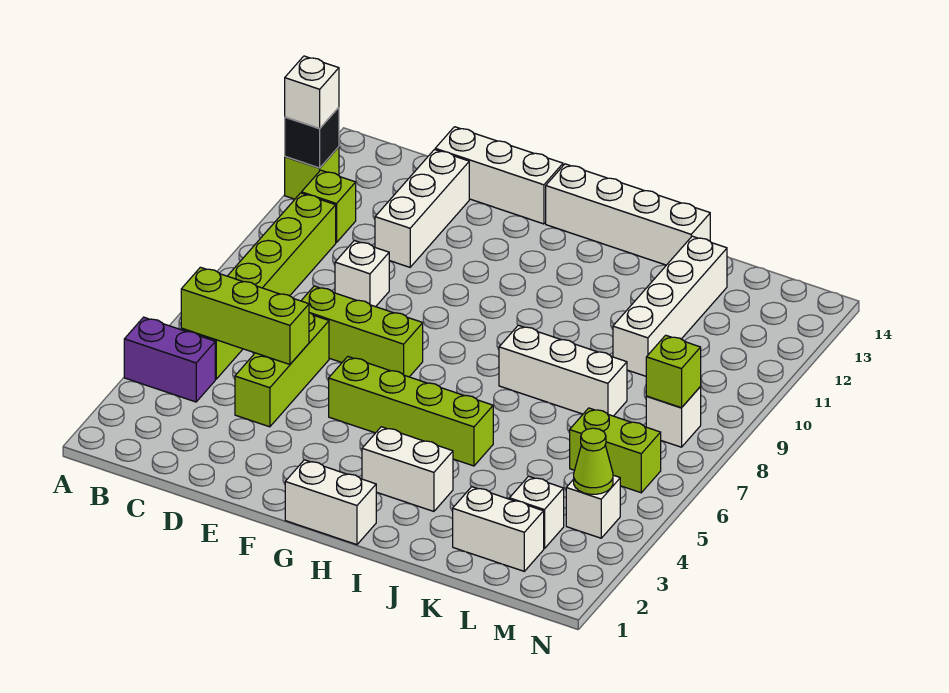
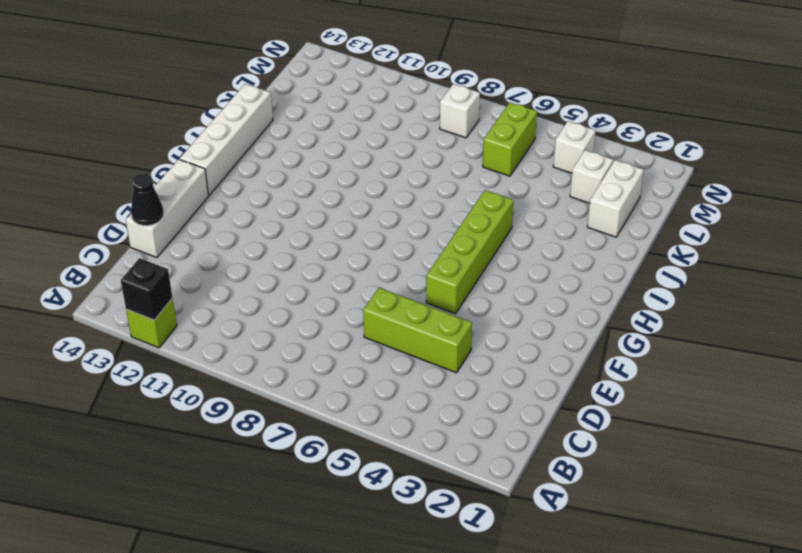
black 1x1 cone [131,173,164,226] -> none
none -> purple 1x2 brick [124,317,215,402]
none -> lime 1x6 brick [181,193,336,379]
none -> lime 1x1 brick [302,170,356,243]

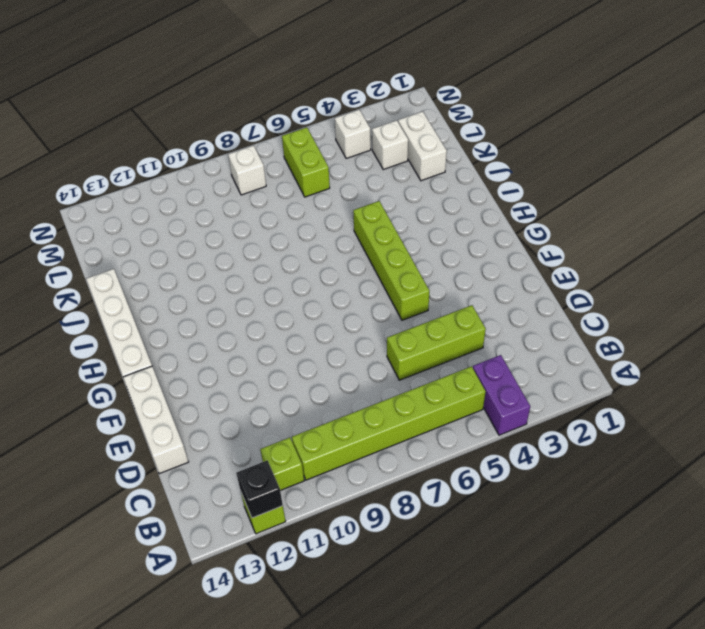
none -> lime 1x3 brick [301,286,423,377]
none -> white 1x1 brick [335,241,389,307]
none -> white 1x3 brick [375,150,469,267]

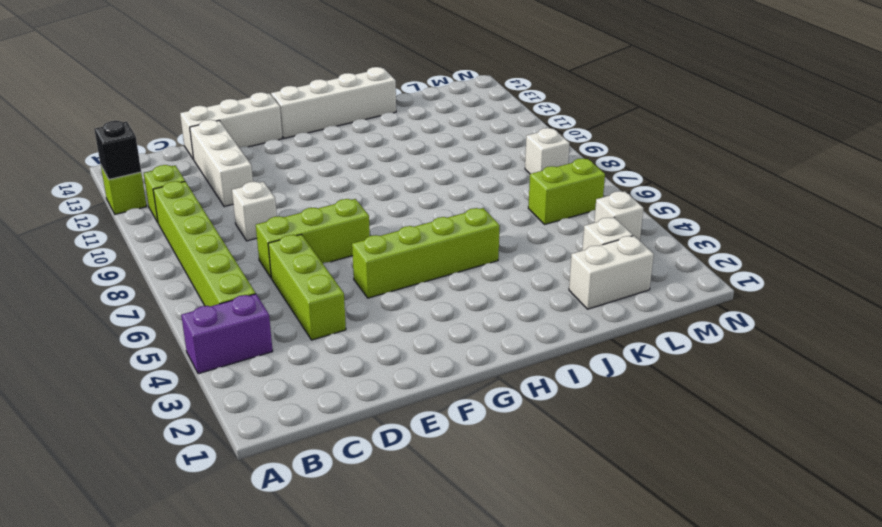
none -> white 1x2 brick [285,460,376,545]
none -> white 1x2 brick [362,427,453,511]
none -> white 1x3 brick [499,325,627,416]

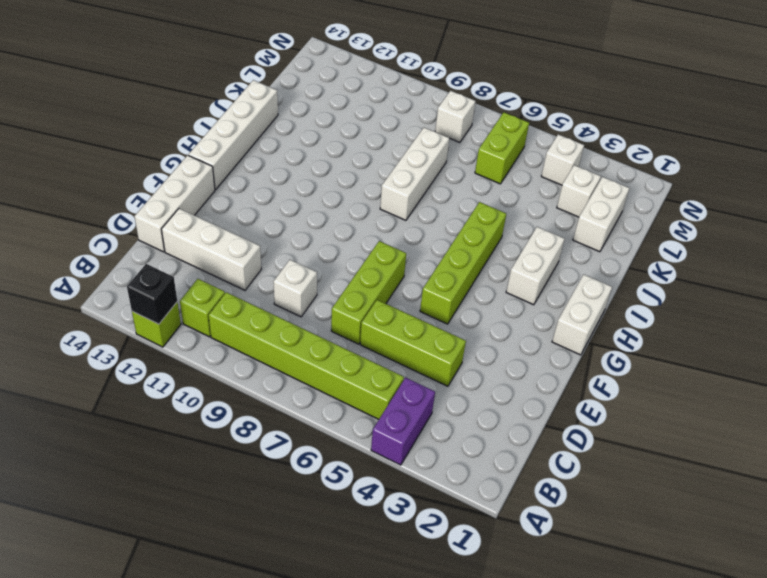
none -> white 1x4 brick [613,236,727,376]
none -> lime 1x3 brick [181,267,309,364]
none -> lime 1x1 cone [574,428,613,494]

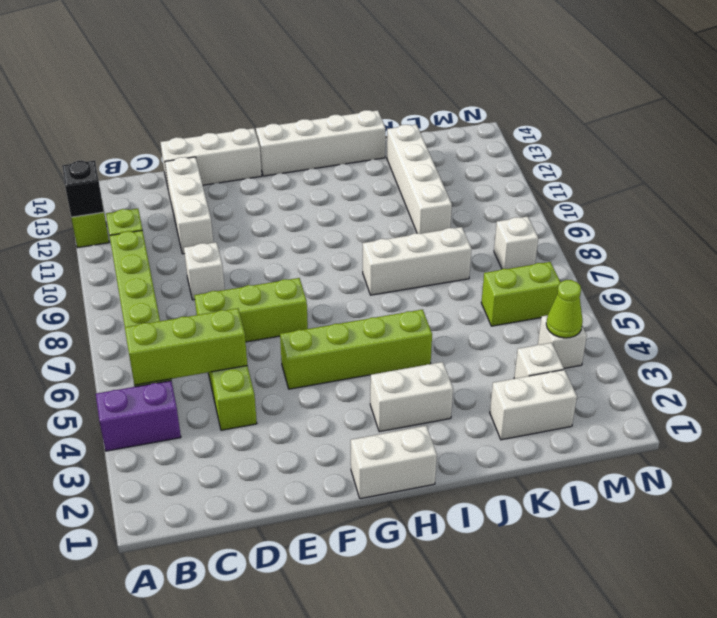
none -> lime 1x1 brick [646,335,701,408]
none -> white 1x1 brick [285,56,339,128]

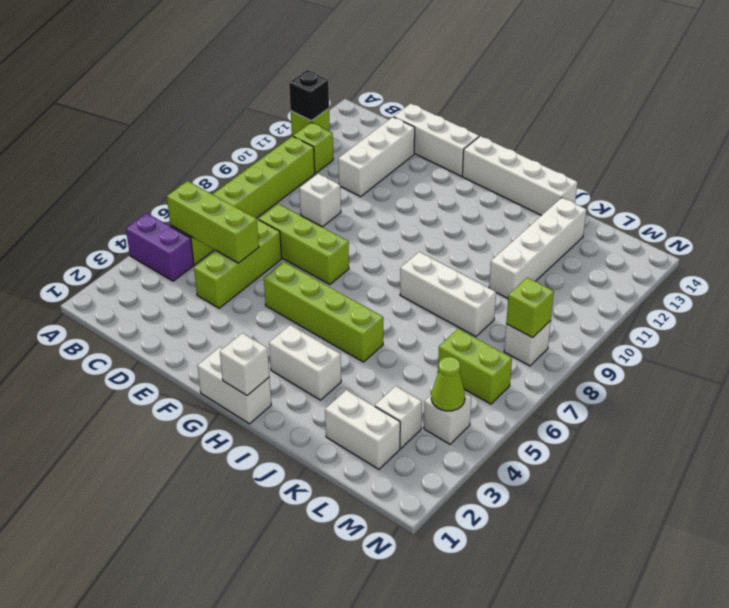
white 1x1 brick [220,333,269,395] -> white 1x1 brick moved to [285,56,339,128]

